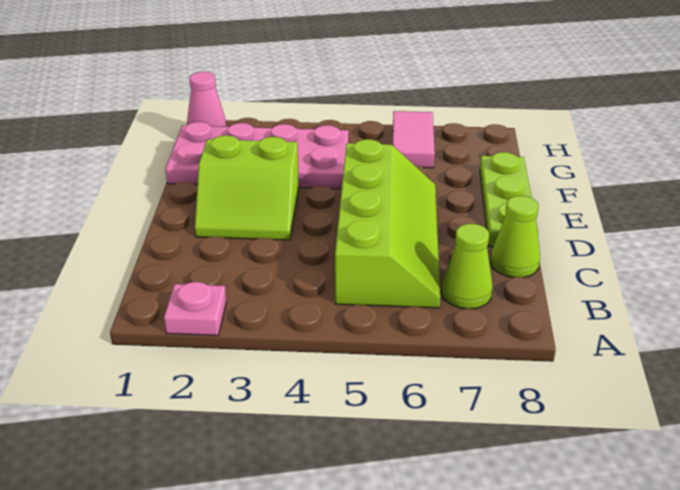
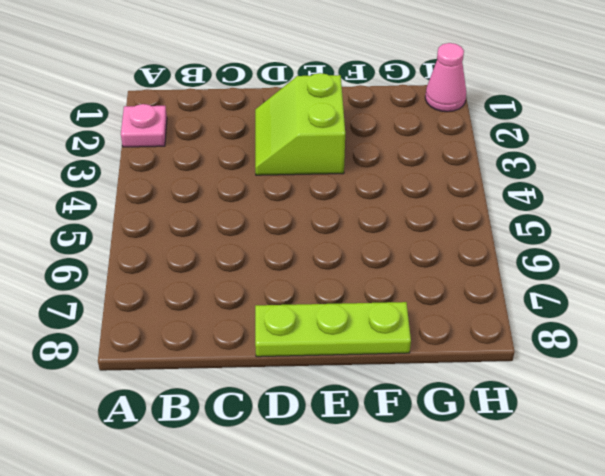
none -> lime 2x4 slope [335,139,440,308]
none -> lime 1x1 cone [442,224,493,309]

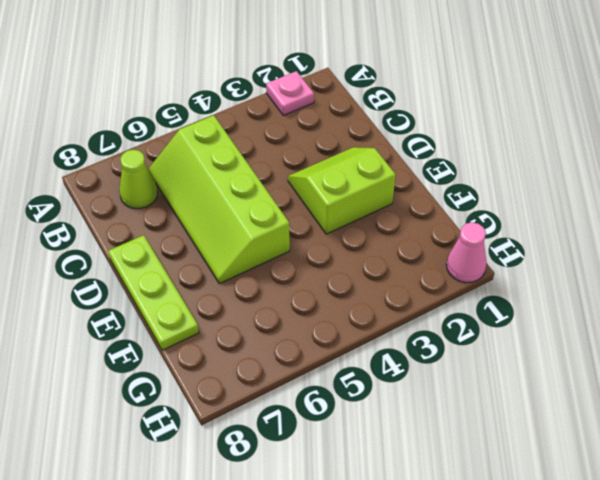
none -> lime 1x1 cone [491,196,540,277]
none -> pink 2x4 plate [165,122,348,189]

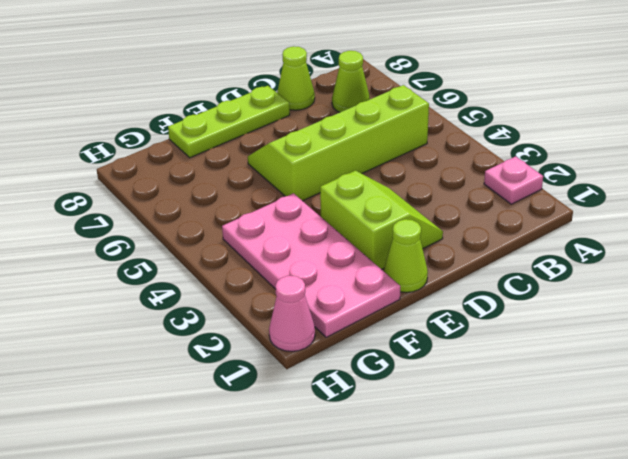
lime 1x1 cone [384,219,428,293] -> none
none -> pink 1x2 tile [393,111,435,168]

